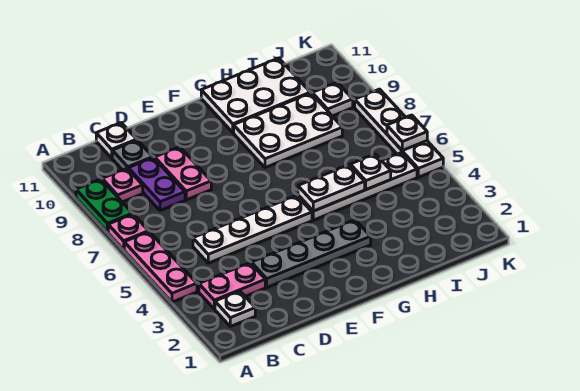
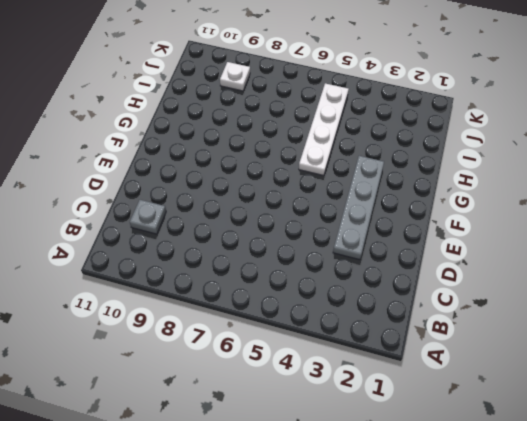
none -> pink 1x3 plate [124,232,197,302]
none -> pink 1x1 plate [108,214,149,250]
none -> green 1x2 plate [76,179,132,232]

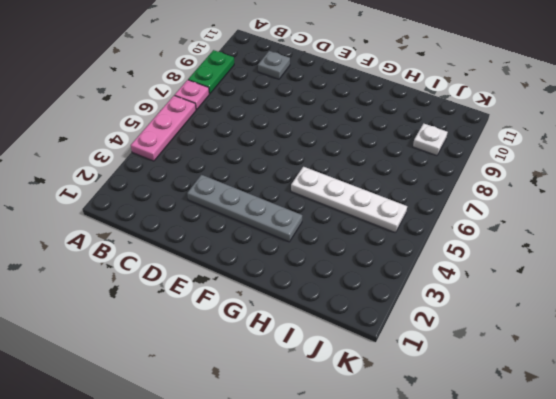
none -> white 1x1 plate [215,291,255,326]
none -> pink 1x2 plate [199,263,265,309]
none -> pink 1x1 plate [102,169,143,202]

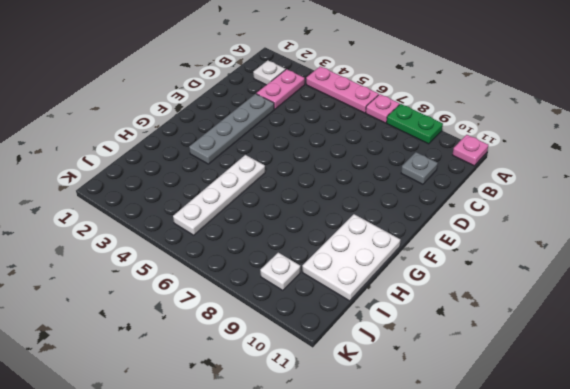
pink 1x1 plate [453,135,488,166] -> pink 1x1 plate moved to [102,169,143,202]
none -> white 1x4 plate [193,195,312,263]
none -> purple 1x2 plate [128,158,185,211]
none -> white 1x1 plate [96,123,137,158]

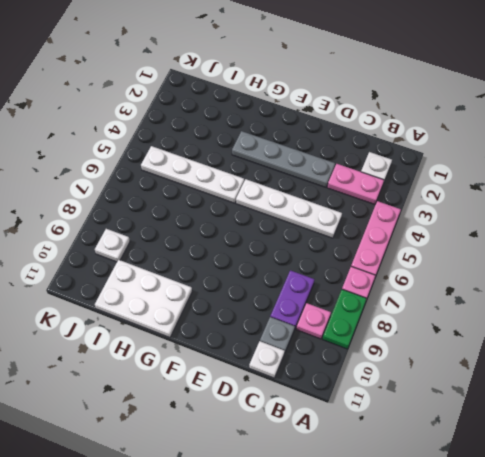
none -> pink 1x2 plate [155,147,211,200]
none -> white 2x3 plate [234,93,342,168]
none -> white 1x4 plate [355,89,443,177]

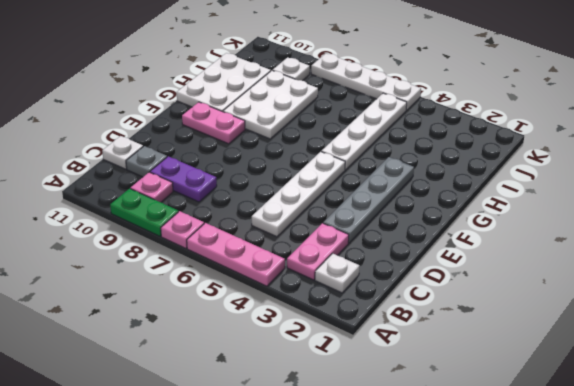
pink 1x2 plate [182,102,245,144] -> pink 1x2 plate moved to [155,147,211,200]
none -> white 1x2 plate [298,165,365,211]
none -> white 1x1 plate [350,154,391,190]
none -> white 1x1 plate [387,115,427,150]

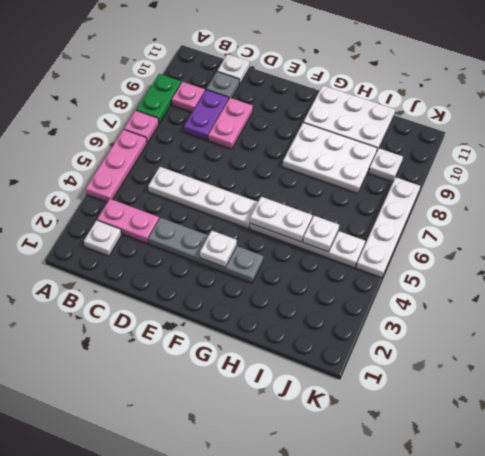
white 1x1 plate [200,231,237,267] -> white 1x1 plate moved to [387,115,427,150]

